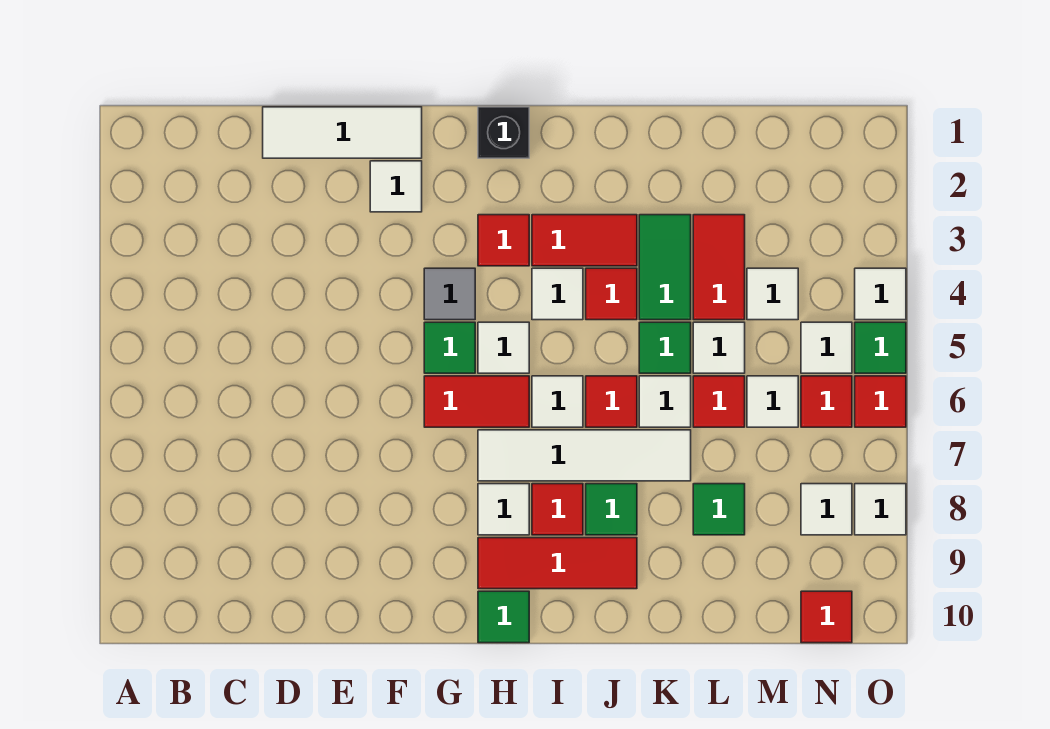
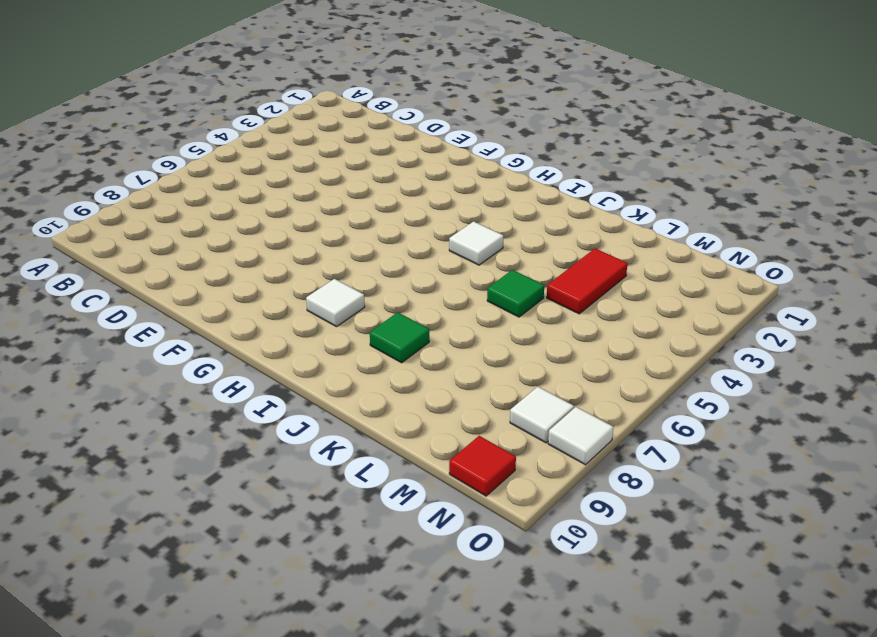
none -> white 1x3 tile [263,107,422,158]
none -> white 1x1 tile [370,161,422,212]
none -> grey 1x1 tile [424,268,475,320]
none -> green 1x1 tile [424,322,475,373]

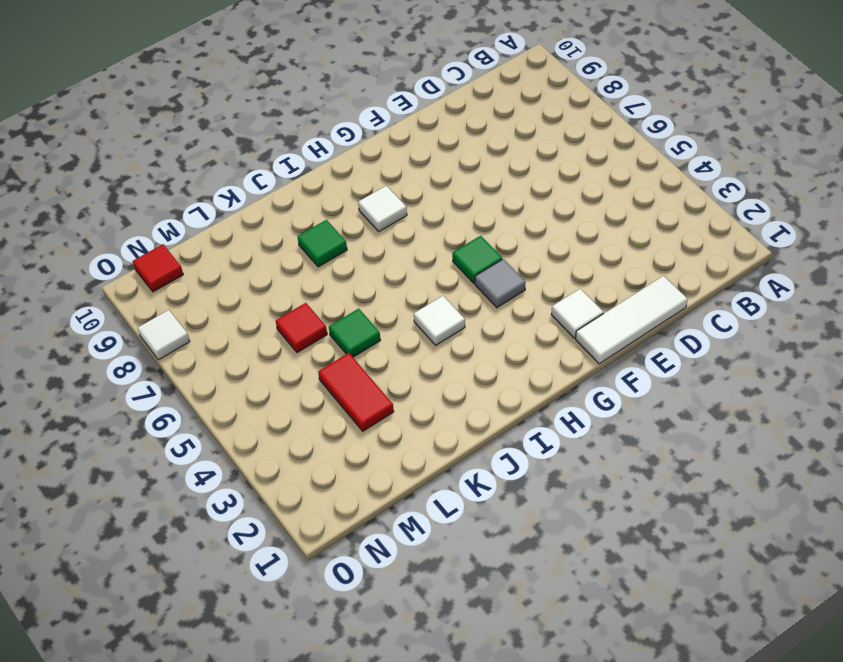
none -> red 1x2 tile [424,376,529,427]
none -> black 1x1 brick [478,107,529,158]
none -> red 1x1 tile [478,215,529,266]
none -> white 1x1 tile [478,322,529,373]

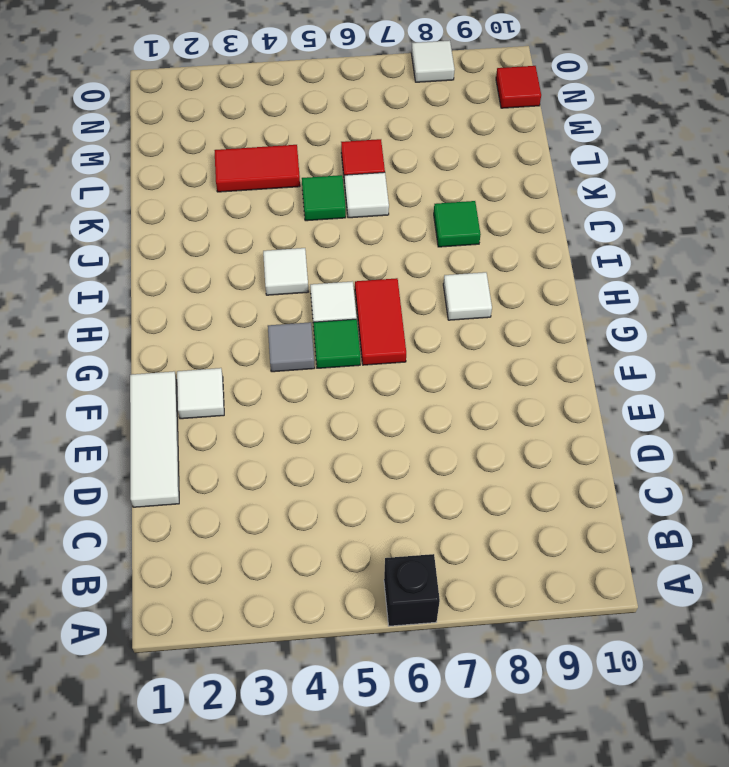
black 1x1 brick [384,554,440,626] -> black 1x1 brick moved to [478,107,529,158]
none -> red 1x1 tile [478,215,529,266]
none -> white 1x4 tile [478,430,691,481]
none -> red 1x3 tile [478,538,637,589]
none -> green 1x1 tile [478,591,529,643]

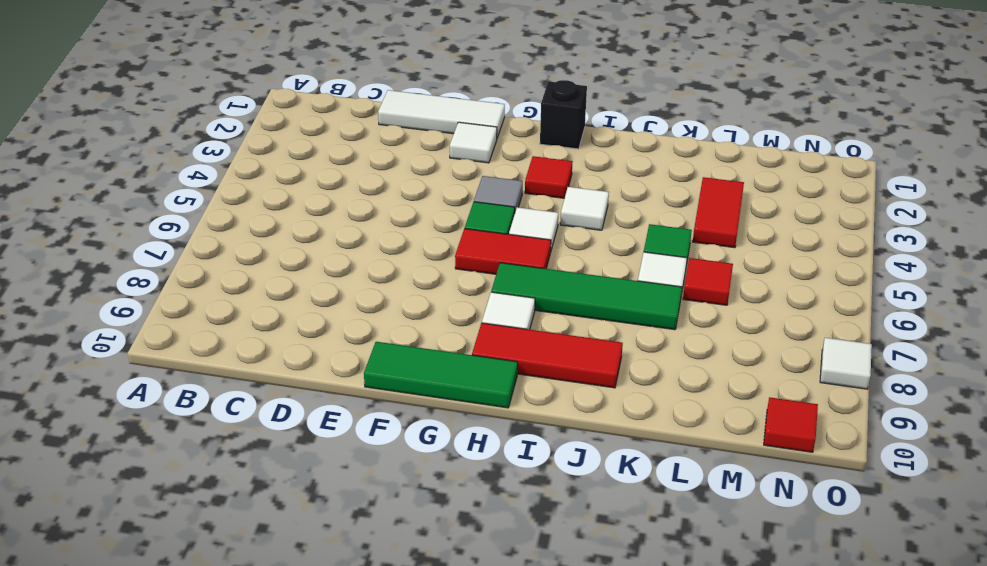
green 1x3 tile [364,342,518,408] -> green 1x1 tile [478,591,529,643]
green 1x4 tile [491,263,682,330] -> white 1x4 tile [478,430,691,481]
none -> red 1x2 tile [532,215,637,266]
none -> white 1x1 tile [532,376,583,427]
none -> red 1x1 tile [532,484,583,535]
none -> red 1x1 tile [586,268,637,320]

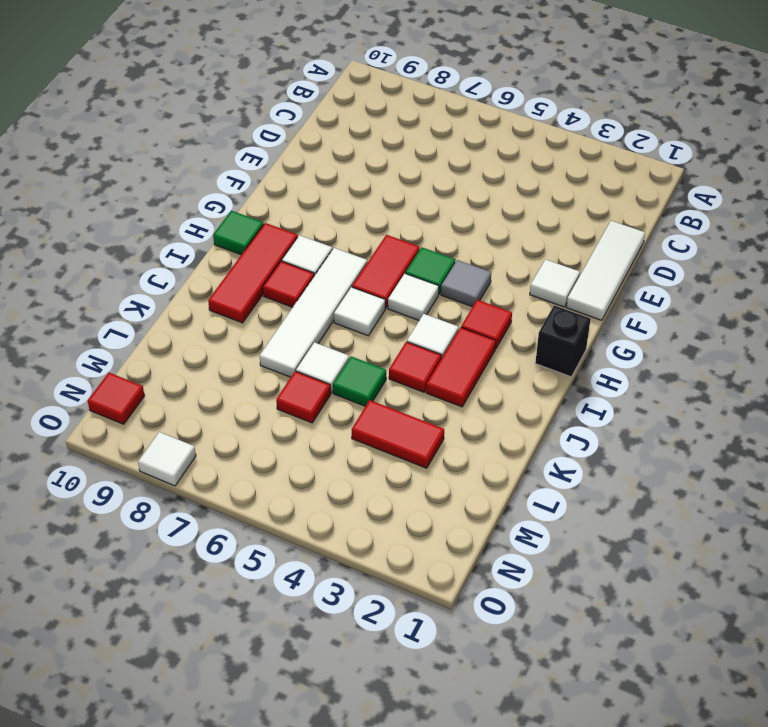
none -> red 1x1 tile [586,376,637,427]
none -> green 1x1 tile [586,484,637,535]
none -> green 1x2 tile [639,215,691,320]
none -> white 1x1 tile [693,322,745,373]

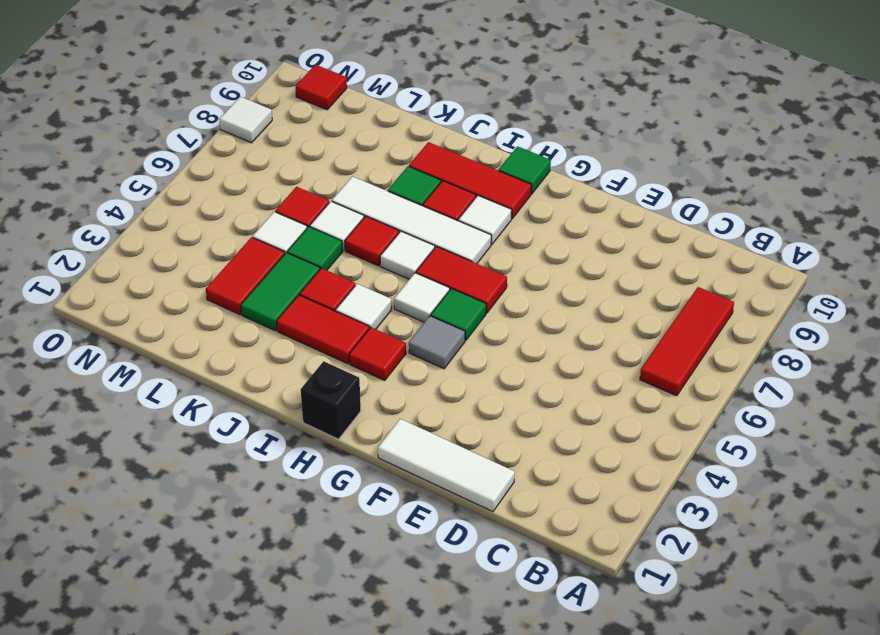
red 1x3 tile [640,287,734,396] -> none
none -> white 1x1 tile [370,161,422,212]
none -> green 1x1 tile [693,484,745,535]
none -> white 1x1 tile [747,268,798,320]
none -> white 1x1 tile [747,376,798,427]

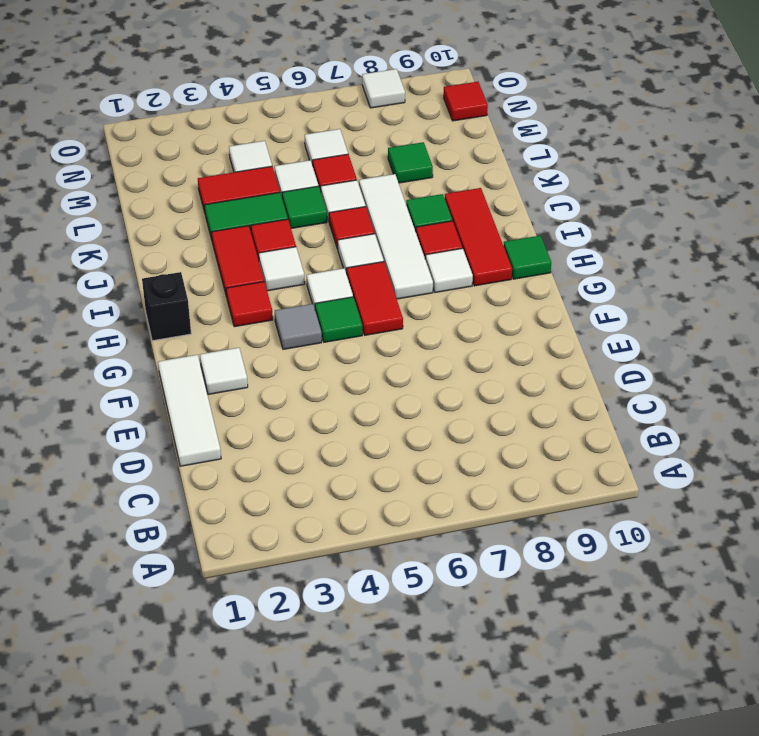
none -> white 1x1 tile [801,322,852,373]
none -> red 1x1 tile [801,376,852,427]
none -> white 1x1 tile [801,484,852,535]
none -> white 1x1 tile [855,268,906,320]

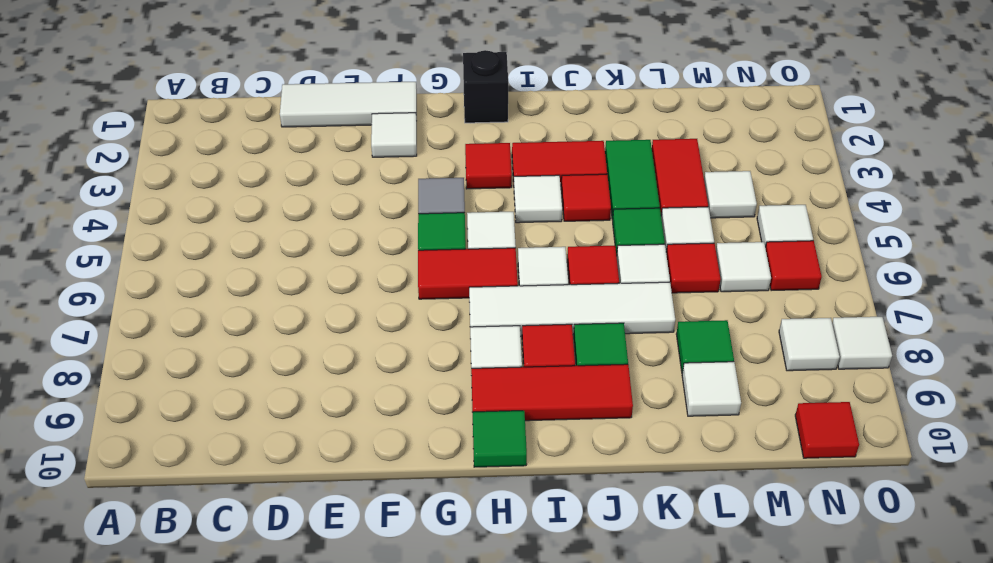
white 1x1 tile [682,362,741,416] -> white 1x1 tile moved to [855,268,906,320]
none -> green 1x1 tile [855,322,906,373]
none -> red 1x1 tile [855,376,906,427]

